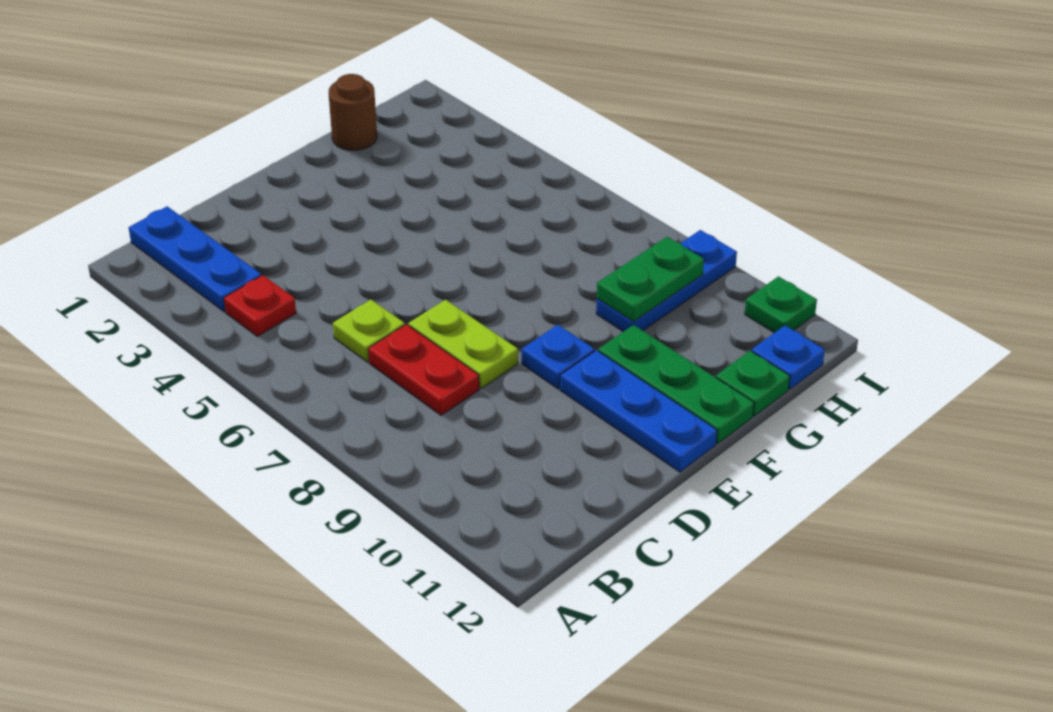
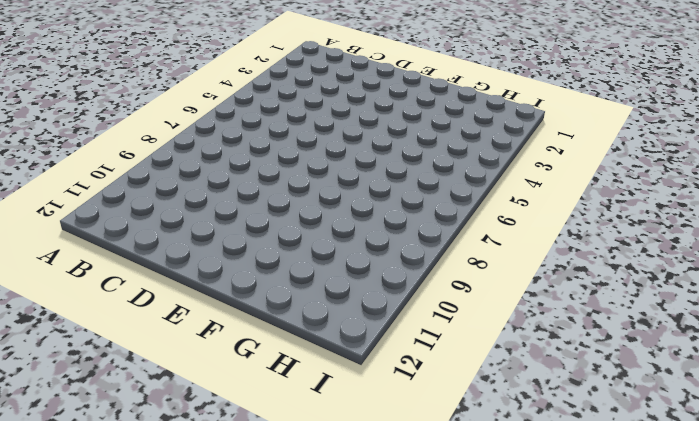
none -> blue 1x3 plate [129,206,261,312]
none -> red 1x1 plate [224,275,296,337]
none -> lime 1x1 plate [333,299,405,362]

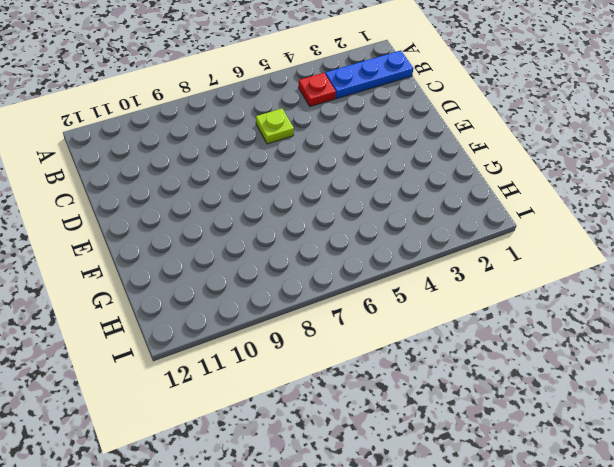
none -> red 1x2 plate [368,324,479,415]
none -> lime 1x2 plate [408,300,518,389]
none -> blue 1x1 plate [522,325,595,389]

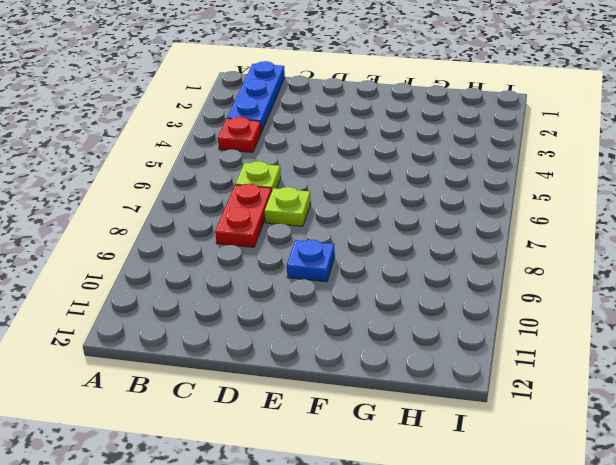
lime 1x1 plate [265,187,311,226] -> lime 1x2 plate [408,300,518,389]
none -> blue 1x3 plate [560,350,717,472]
none -> green 1x3 plate [598,325,754,444]
none -> brown 1x1 round brick [329,74,377,150]

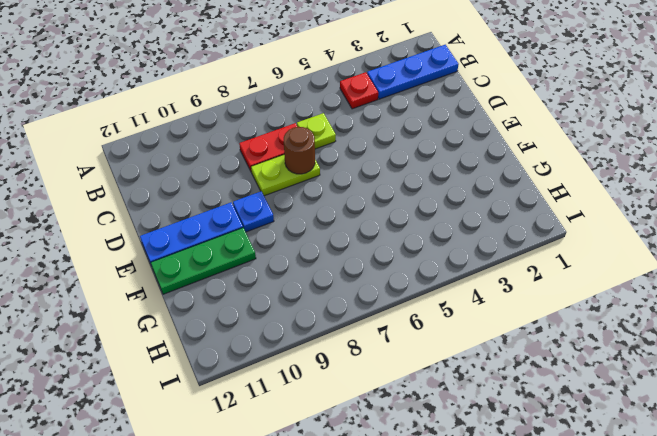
brown 1x1 round brick [284,127,315,174] -> brown 1x1 round brick moved to [329,74,377,150]
none -> blue 1x3 plate [596,230,737,332]
none -> green 1x1 plate [716,351,790,416]
none -> blue 1x1 plate [752,325,825,390]

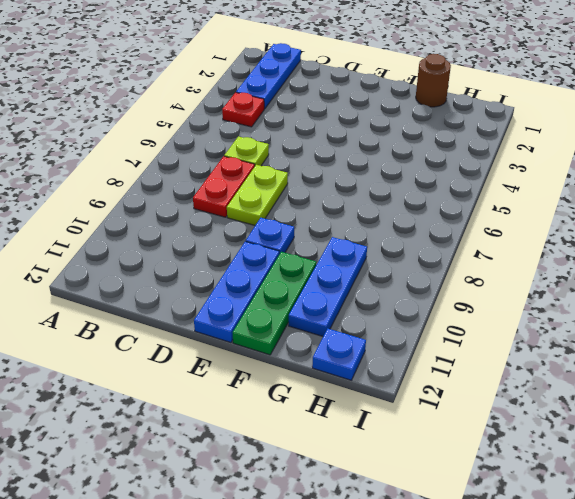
blue 1x3 plate [289,237,367,336] -> blue 1x3 plate turned to [596,230,737,332]
none -> green 1x1 plate [716,351,790,416]
none -> green 1x1 plate [745,276,817,333]
none -> green 1x2 plate [597,237,704,322]

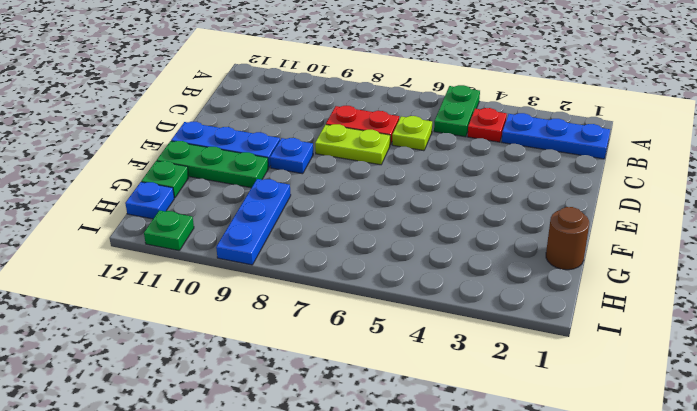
green 1x2 plate [434,85,480,137] -> green 1x2 plate moved to [597,237,704,322]

